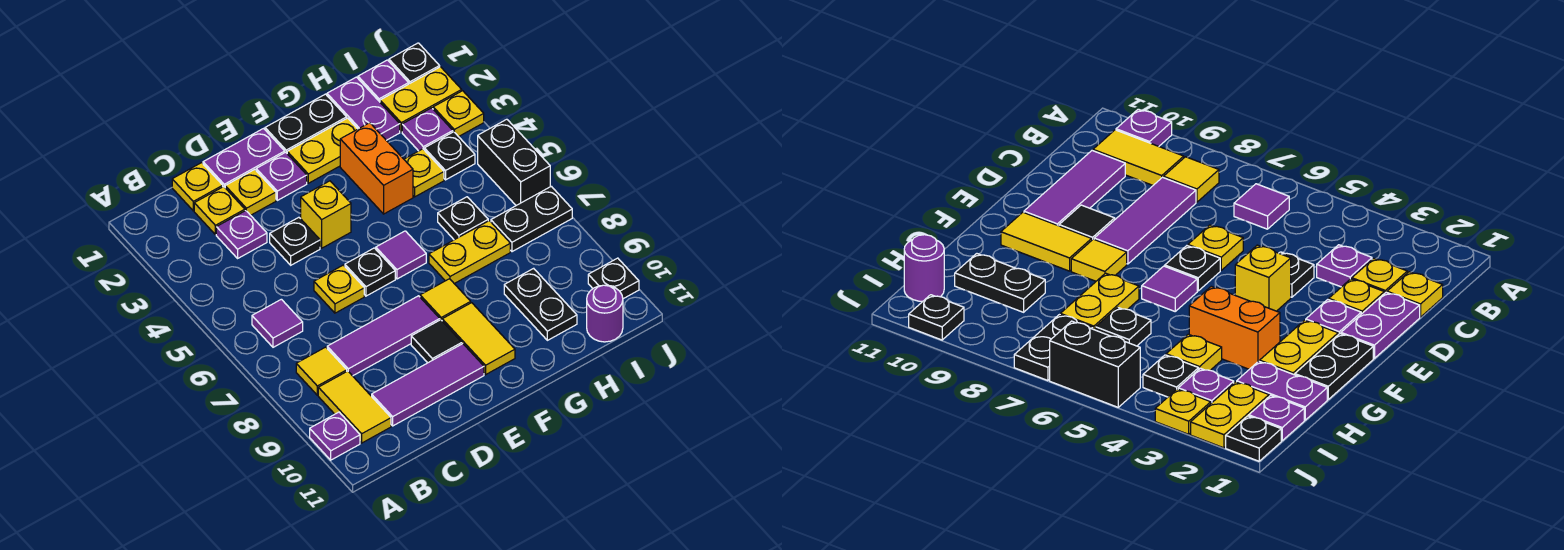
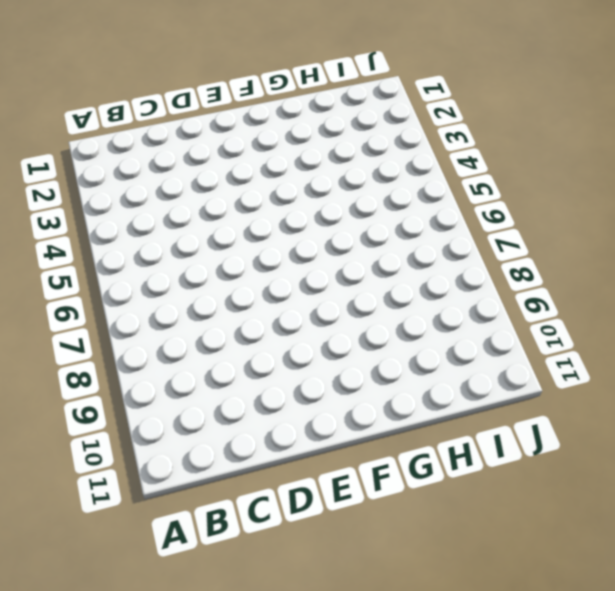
none -> purple 1x1 plate [310,412,360,460]
none -> purple 1x1 tile [252,299,303,347]
none -> yellow 1x1 tile [296,347,347,395]
none -> yellow 1x2 tile [318,371,391,443]

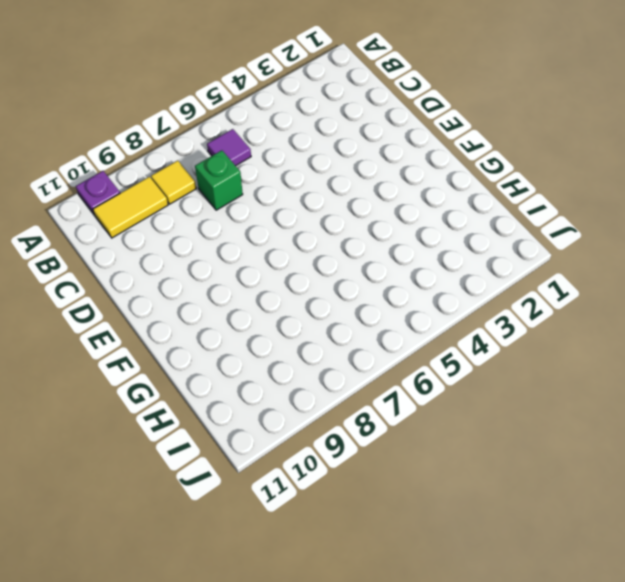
green 1x1 brick [195,150,243,210] -> none
none -> yellow 1x1 plate [172,163,223,211]
none -> yellow 1x1 plate [194,187,245,235]
none -> purple 1x1 plate [216,211,267,258]
none -> purple 1x3 tile [327,296,440,376]

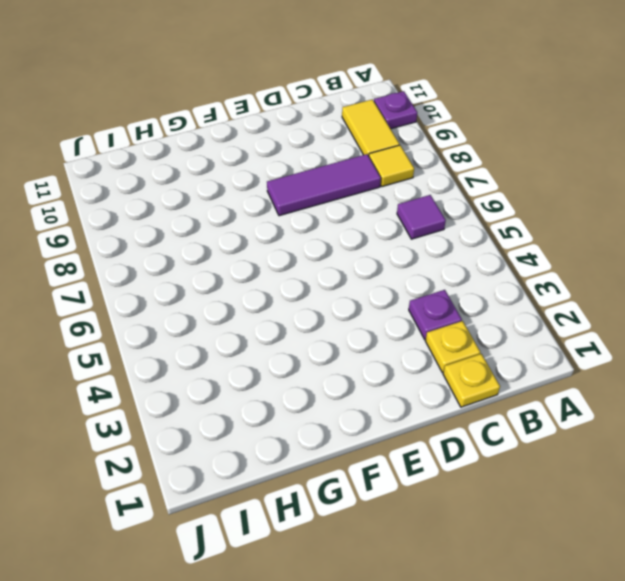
none -> purple 1x3 tile [372,344,484,426]
none -> purple 1x2 plate [203,129,285,187]
none -> yellow 1x1 plate [225,169,276,215]
none -> black 1x1 plate [270,217,320,265]

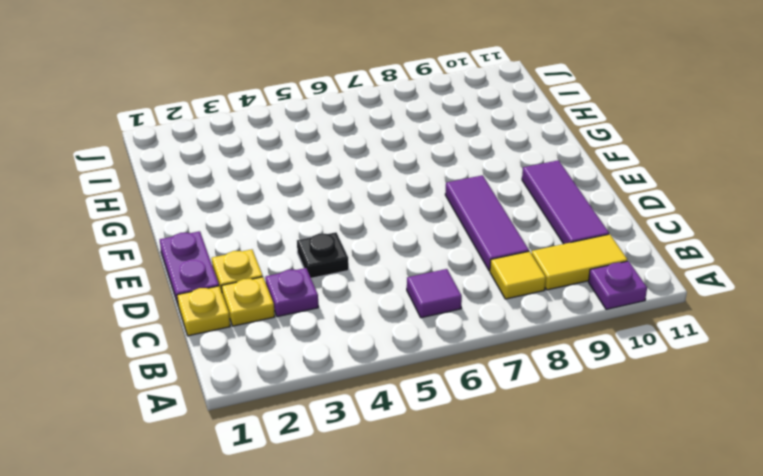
none -> yellow 1x1 plate [314,265,364,313]
none -> purple 1x1 plate [256,152,307,200]
none -> yellow 1x1 brick [301,181,351,248]
none -> black 1x1 plate [345,248,395,296]

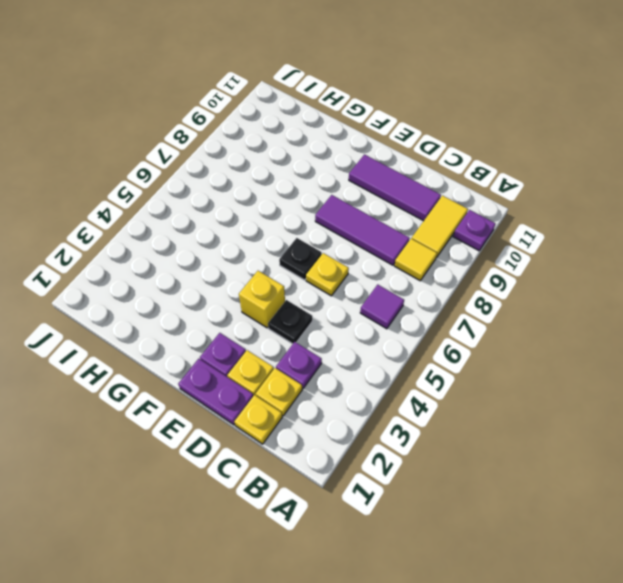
none -> black 1x1 tile [411,320,462,363]
none -> black 1x2 plate [265,94,347,153]
none -> yellow 1x2 plate [287,118,357,183]
none -> purple 1x1 tile [376,231,426,279]

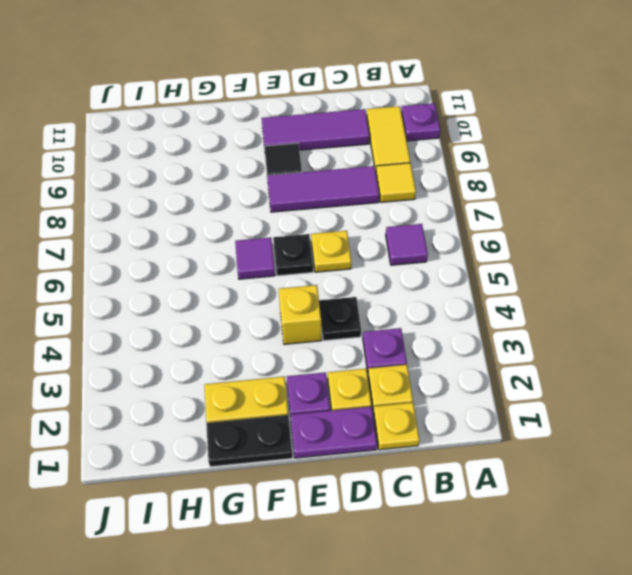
none -> yellow 1x1 tile [420,279,471,320]
none -> yellow 1x2 tile [442,303,515,375]
none -> orange 1x2 brick [340,123,413,214]
none -> yellow 1x2 plate [429,221,510,284]

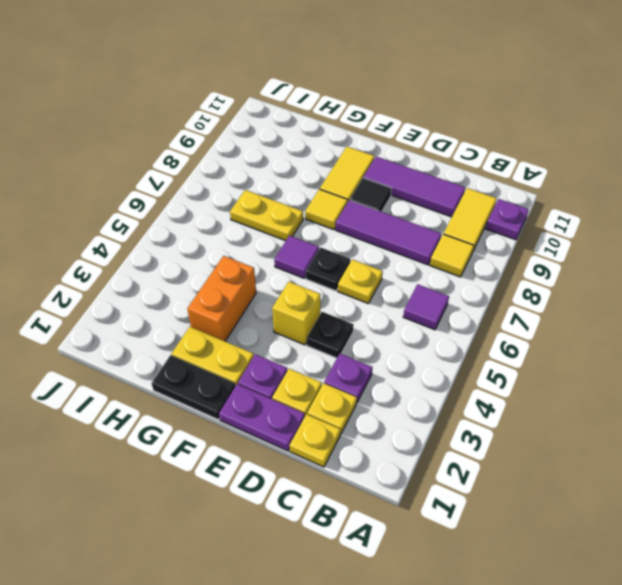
none -> purple 1x2 plate [327,77,400,140]
none -> yellow 1x1 plate [404,149,444,197]
none -> black 1x1 plate [438,197,488,240]
none -> black 1x2 plate [504,268,577,340]

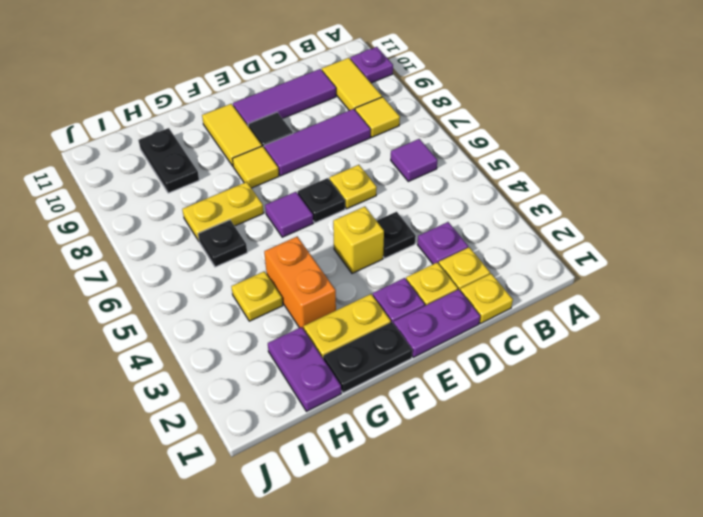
none -> purple 1x1 plate [358,60,409,102]
none -> yellow 1x2 plate [380,67,462,132]
none -> purple 1x1 plate [402,108,453,151]
none -> black 1x1 plate [424,132,475,180]

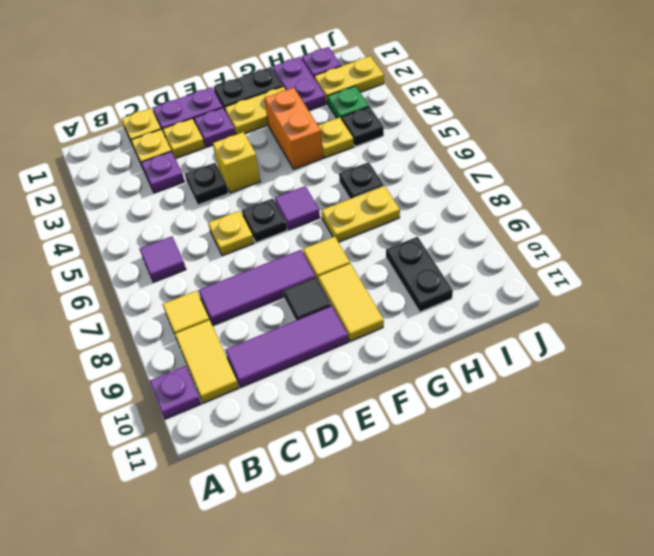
green 1x1 plate [327,86,369,118] -> purple 1x1 plate [402,108,453,151]
none -> black 1x2 plate [491,186,572,252]
none -> purple 1x1 round brick [587,285,623,342]
none -> black 1x1 plate [389,43,440,84]
none -> yellow 1x1 plate [433,91,484,137]

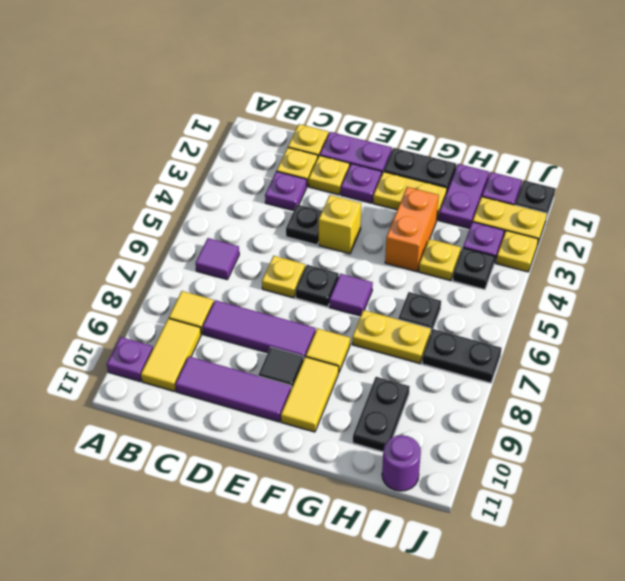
none -> black 1x2 brick [478,119,550,205]
none -> black 1x1 plate [588,258,639,299]

